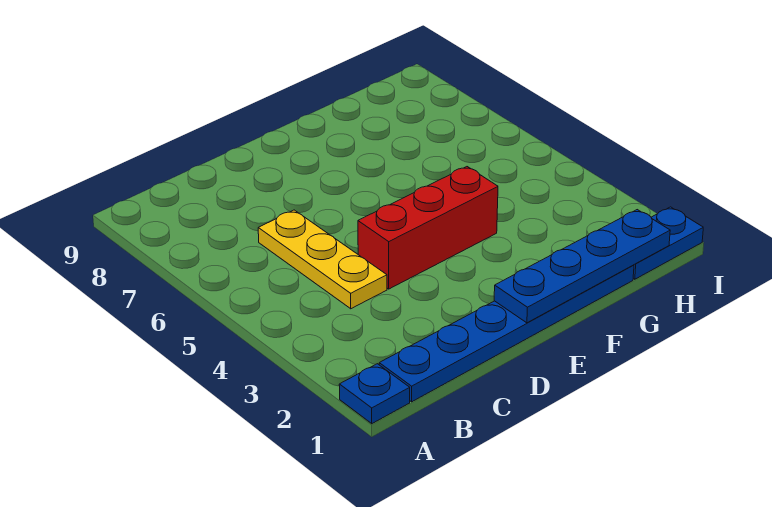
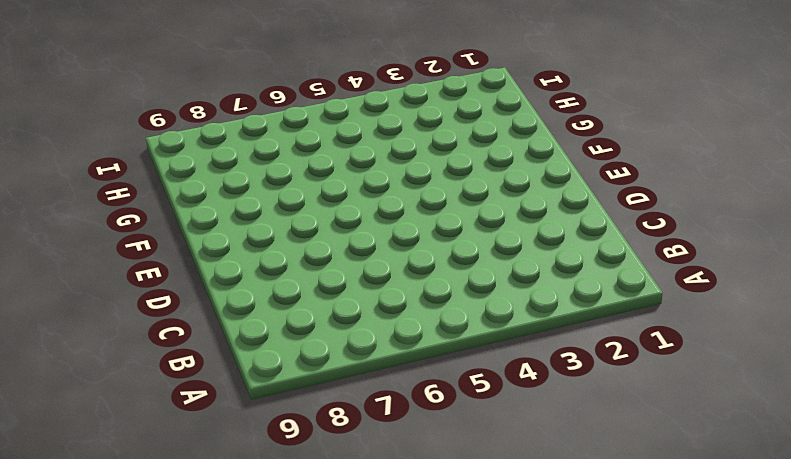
none -> blue 1x1 plate [339,364,410,424]
none -> blue 1x6 plate [379,265,634,402]

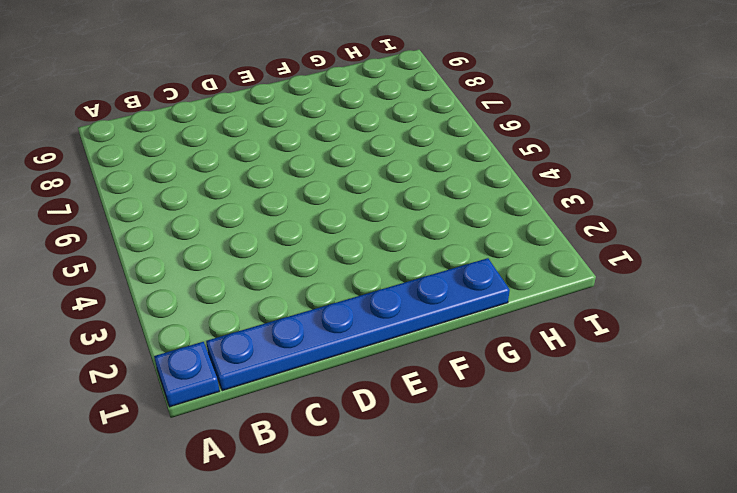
none -> yellow 1x3 plate [258,210,387,309]
none -> red 1x3 brick [358,167,498,289]

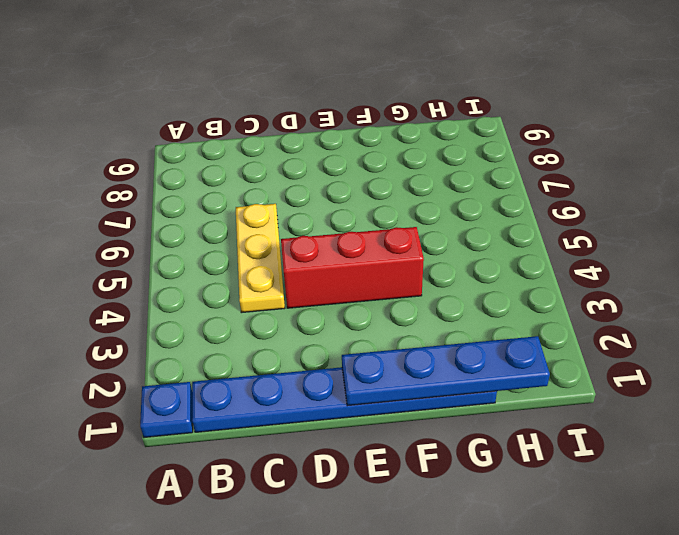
none -> blue 1x2 plate [633,207,703,279]

